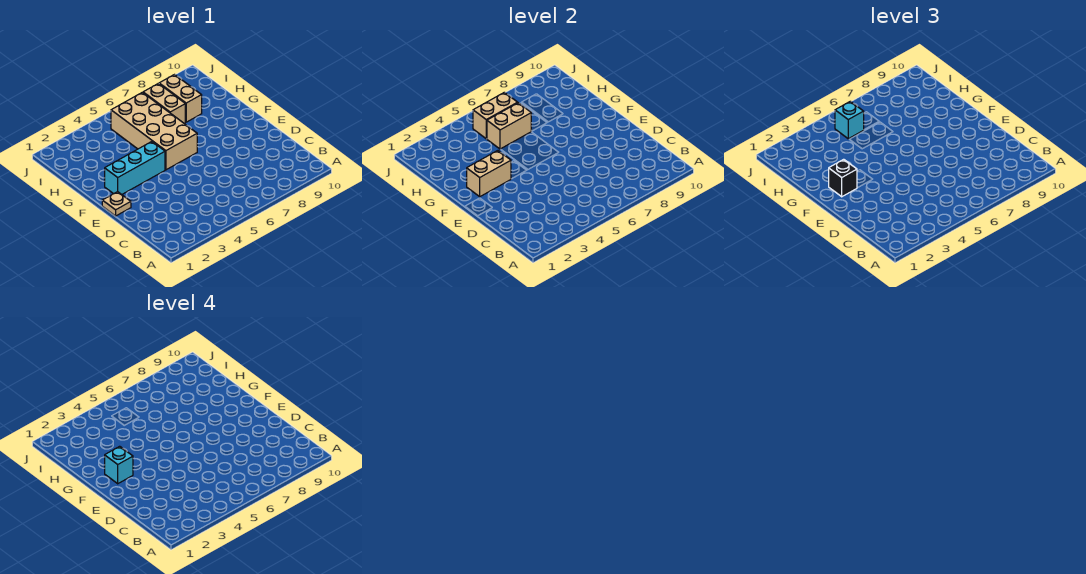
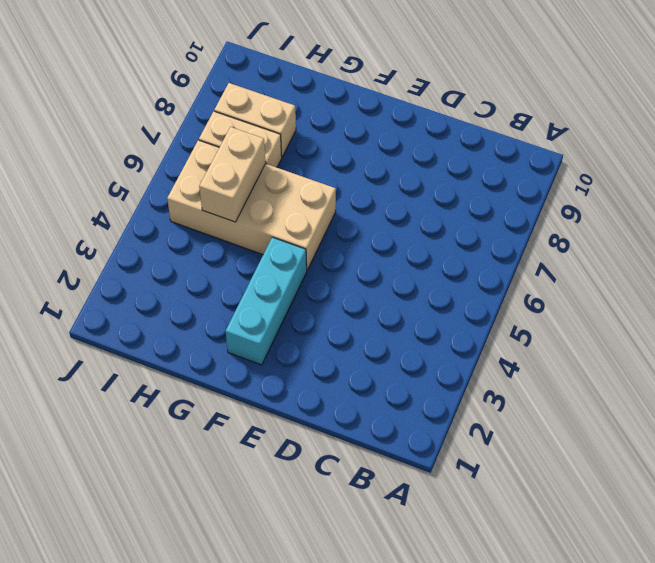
none -> tan 1x1 plate [102,192,131,216]
none -> tan 1x2 brick [467,151,511,197]

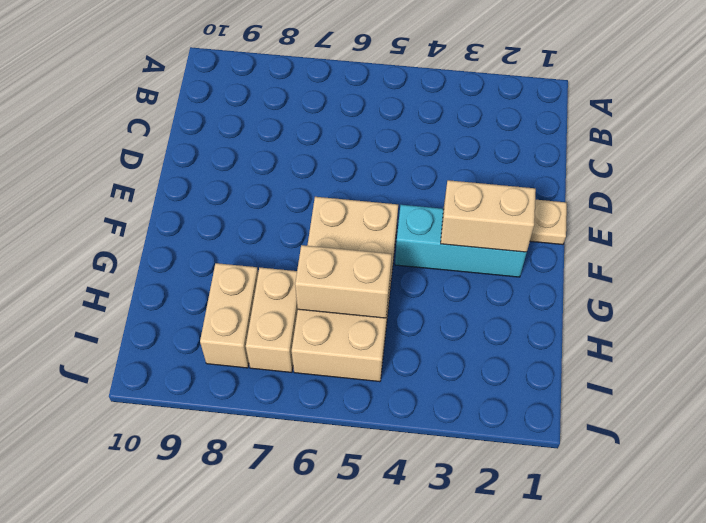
none -> tan 1x2 brick [473,92,518,139]
none -> black 1x1 brick [829,159,857,197]

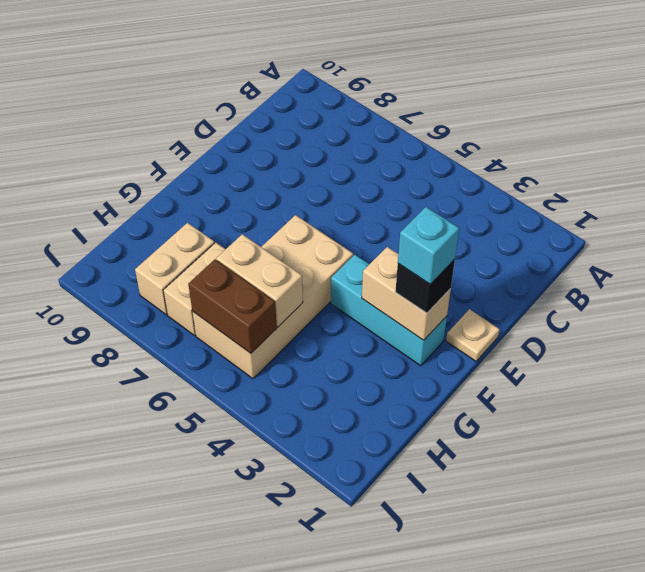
brown 1x2 brick [188,259,277,353] -> tan 1x2 brick [473,92,518,139]
none -> cyan 1x1 brick [835,101,864,139]

